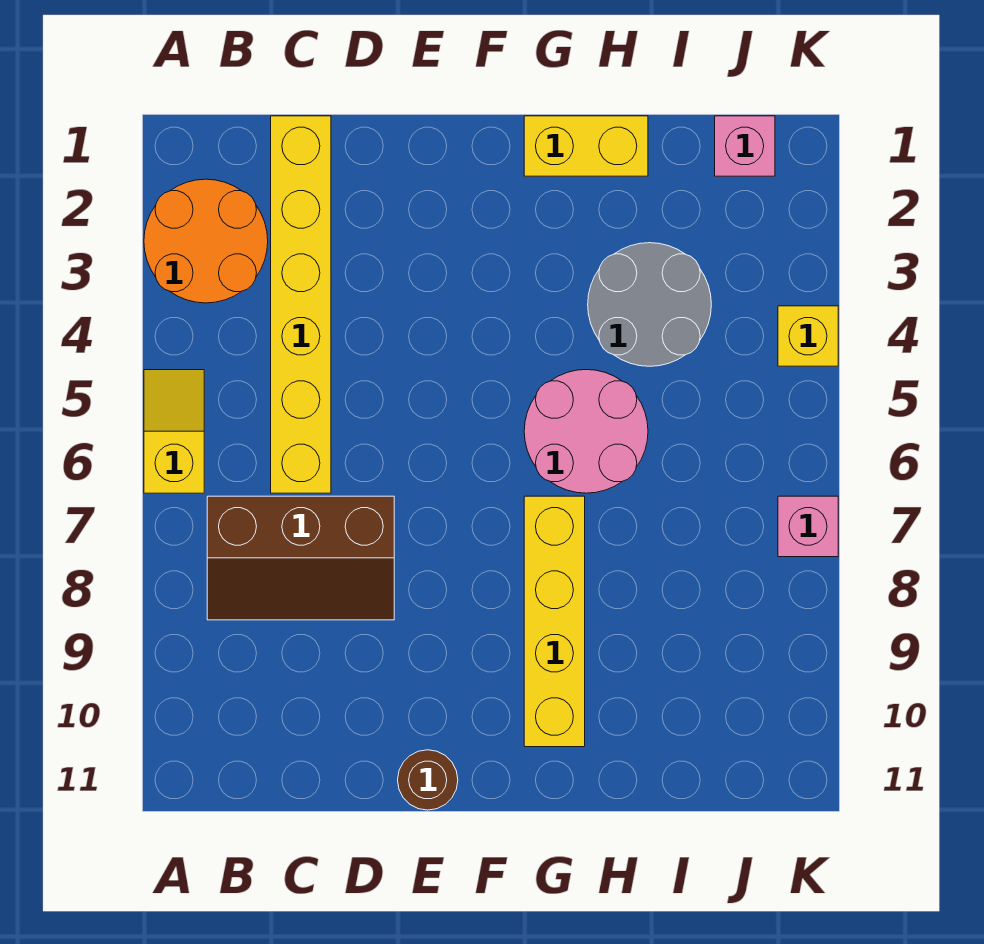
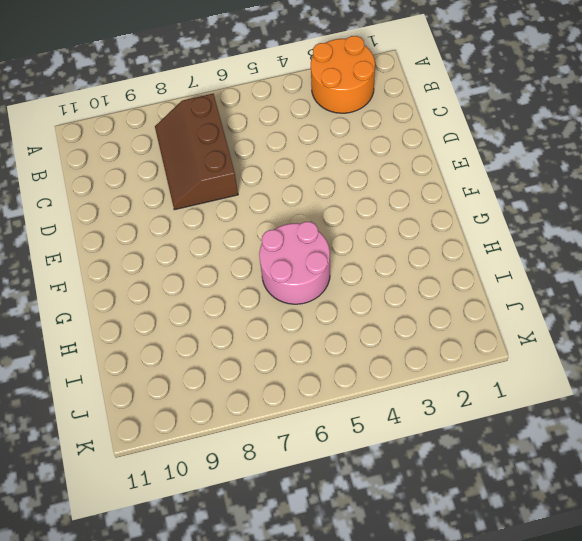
none -> yellow 1x2 slope [144,370,204,493]
none -> yellow 1x6 brick [271,116,331,493]
none -> brown 1x1 round brick [398,750,458,810]

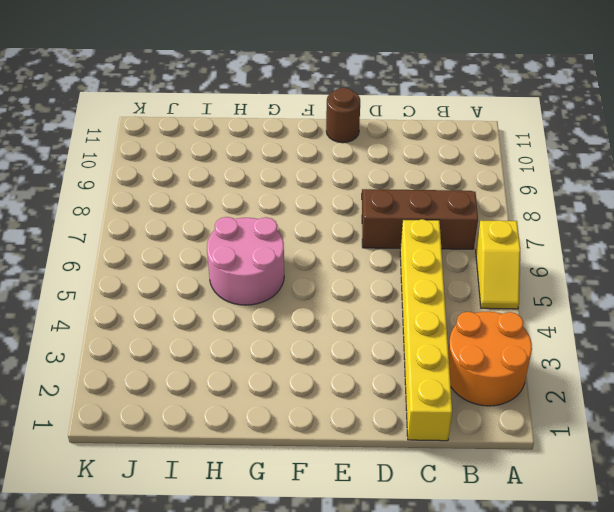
none -> yellow 1x2 brick [524,116,648,176]
none -> yellow 1x4 brick [524,496,585,747]
none -> grey 2x2 round brick [588,243,711,366]

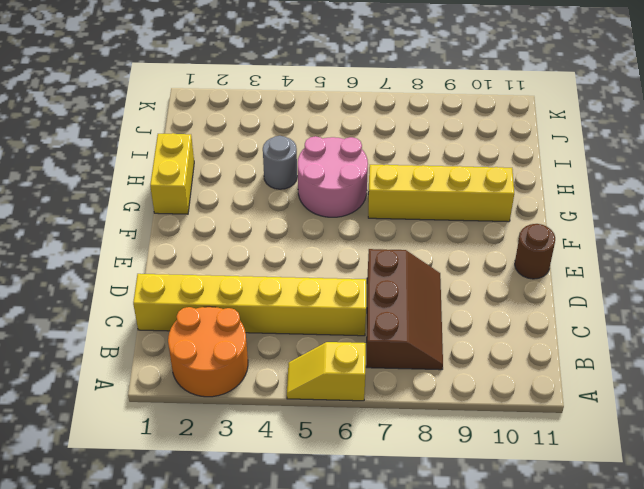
grey 1x1 round brick [263,136,297,189] -> grey 2x2 round brick [588,243,711,366]
none -> pink 1x1 brick [715,116,775,176]
none -> yellow 1x1 brick [778,306,838,366]
none -> pink 1x1 brick [778,496,838,557]

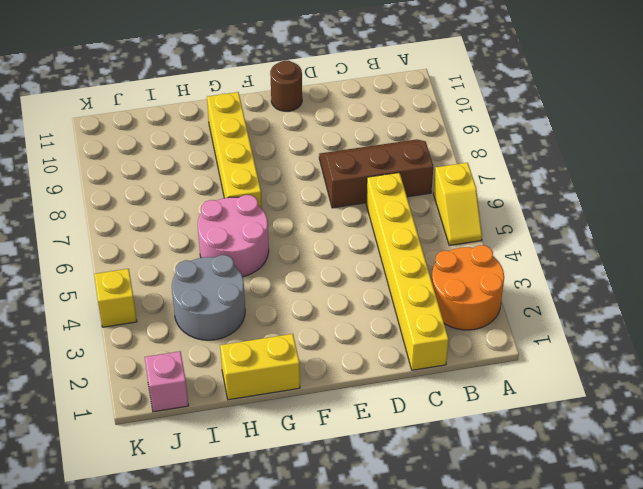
none -> pink 1x1 brick [778,496,838,557]

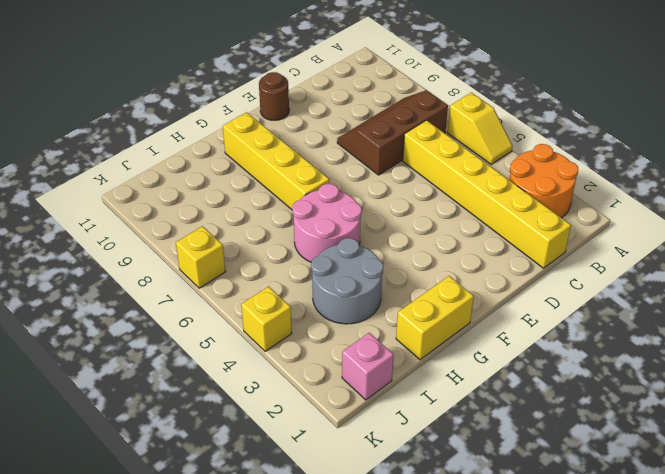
yellow 1x1 brick [176,226,226,288] -> pink 1x1 brick [778,496,838,557]

